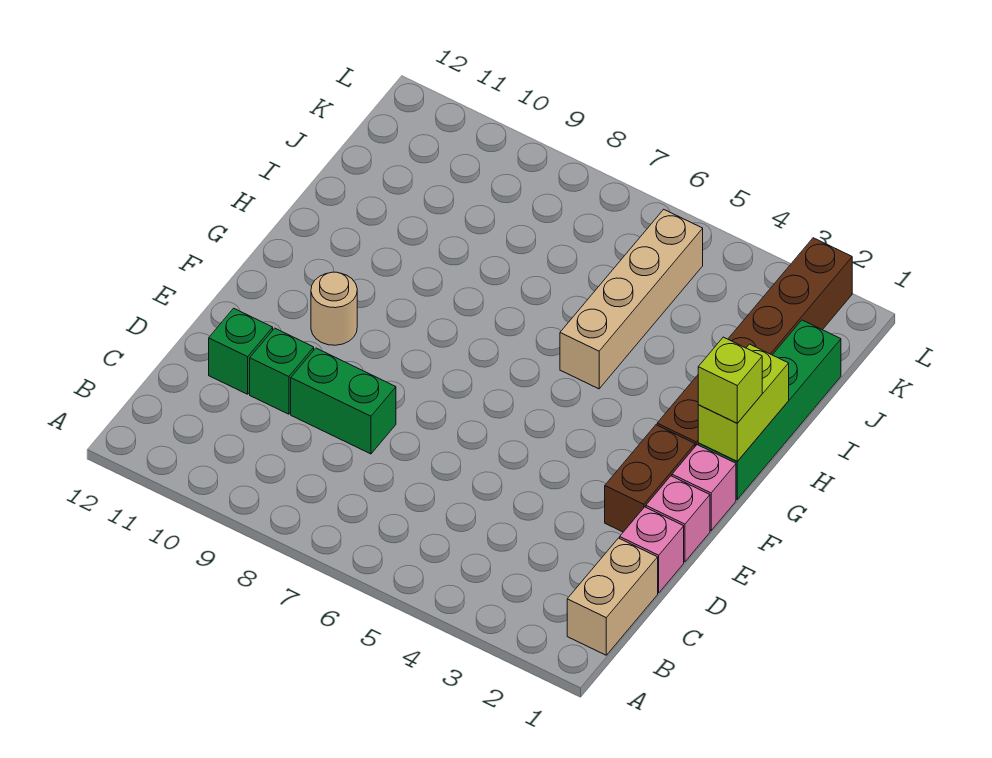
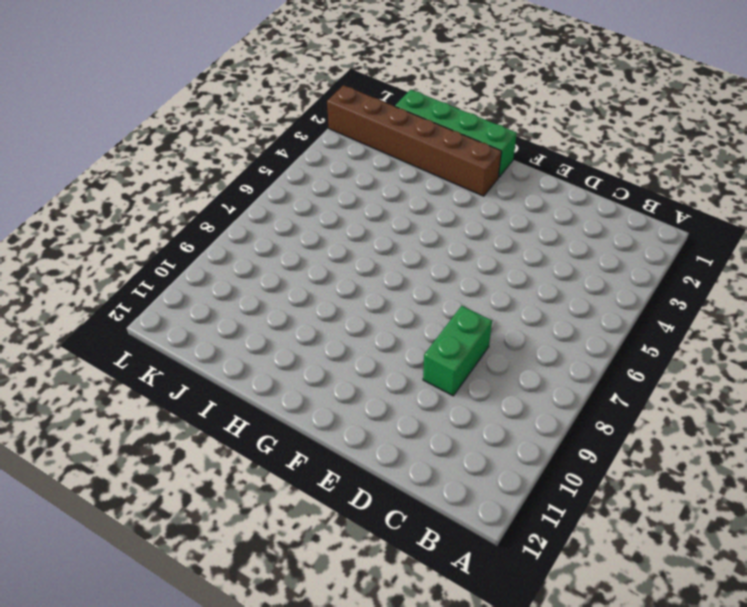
none -> tan 1x2 brick [567,538,658,655]
none -> pink 1x1 brick [620,507,684,593]
none -> green 1x1 brick [250,328,314,414]

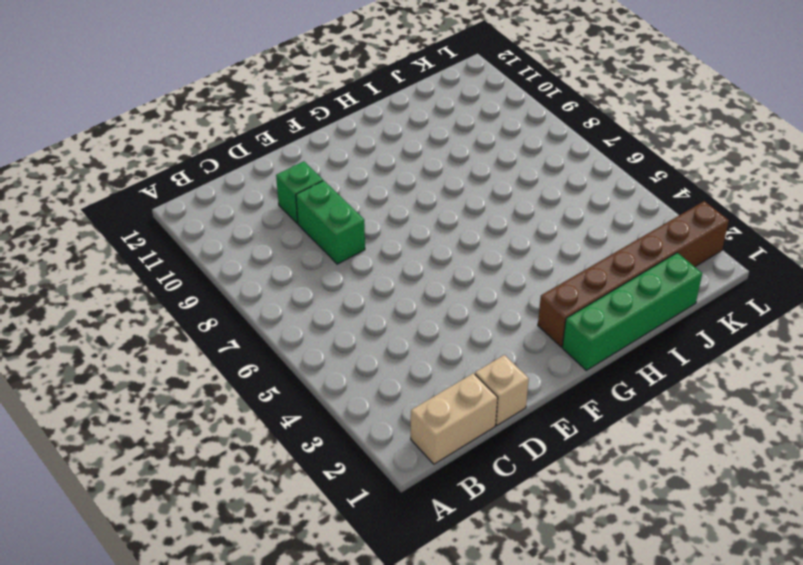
tan 1x1 brick [475,355,529,425] -> pink 1x1 brick [620,507,684,593]
none -> green 1x1 brick [209,308,273,394]
none -> pink 1x1 brick [646,476,710,562]
none -> brown 1x2 brick [605,425,695,532]

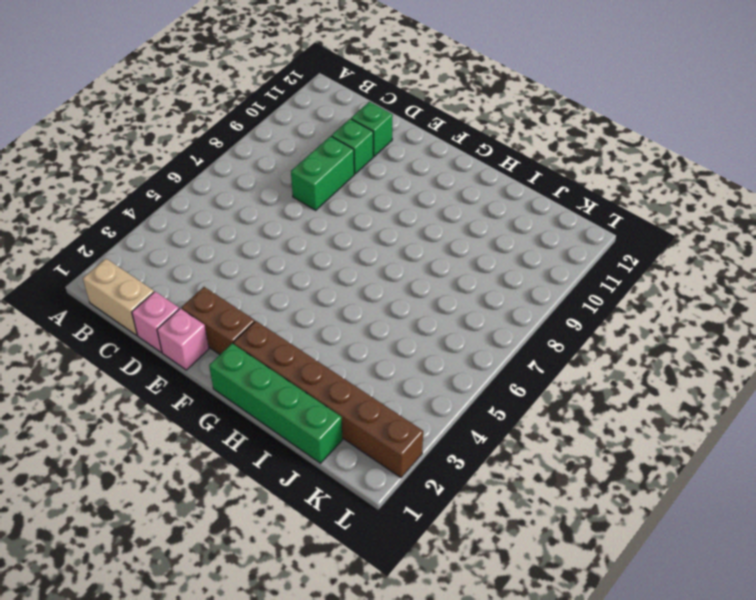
none -> pink 1x1 brick [672,445,736,531]
none -> tan 1x1 round brick [311,272,357,345]
none -> tan 1x4 brick [560,209,703,389]

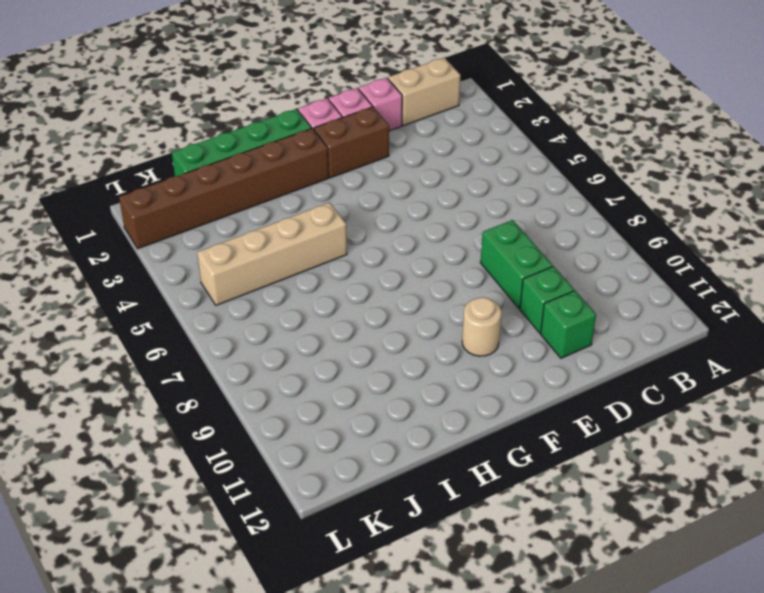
none -> lime 1x2 brick [698,344,789,461]
none -> lime 1x1 brick [698,337,762,423]

